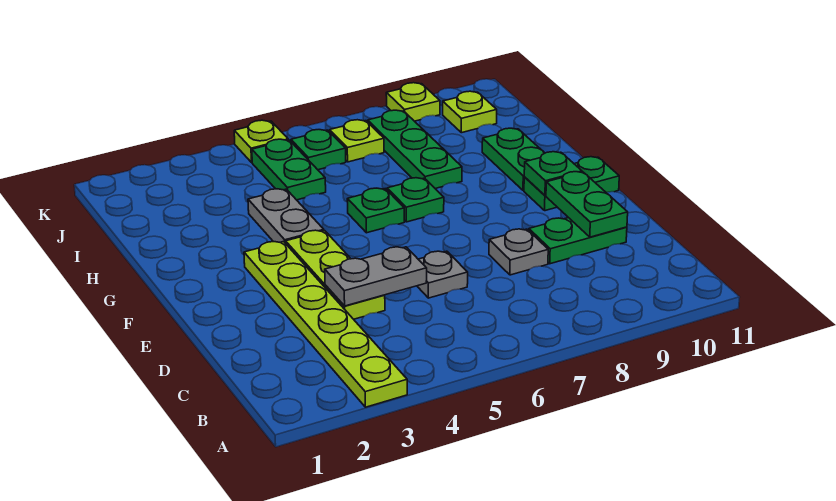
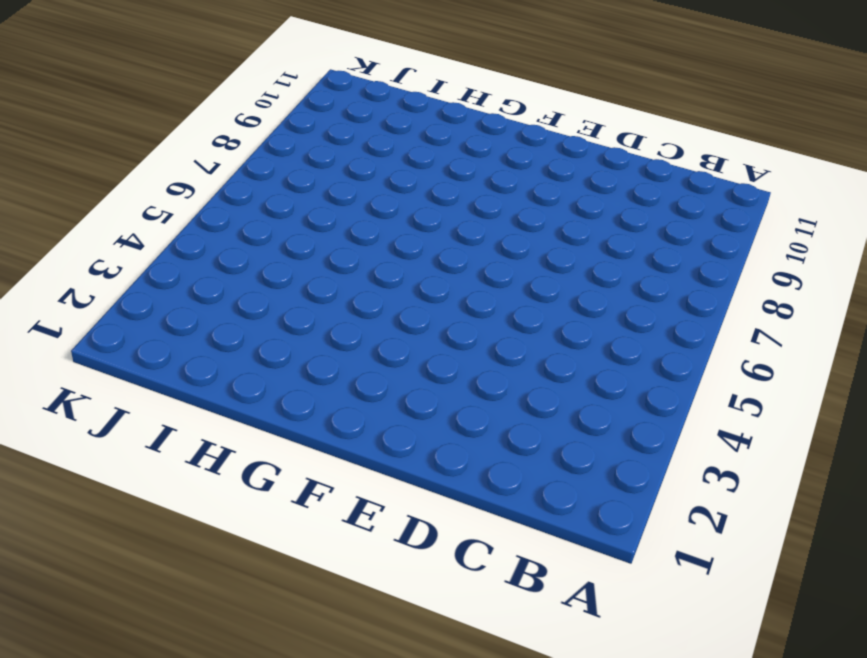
none -> lime 1x6 plate [244,242,407,407]
none -> lime 1x3 plate [286,230,385,319]
none -> grey 1x1 plate [417,251,468,298]

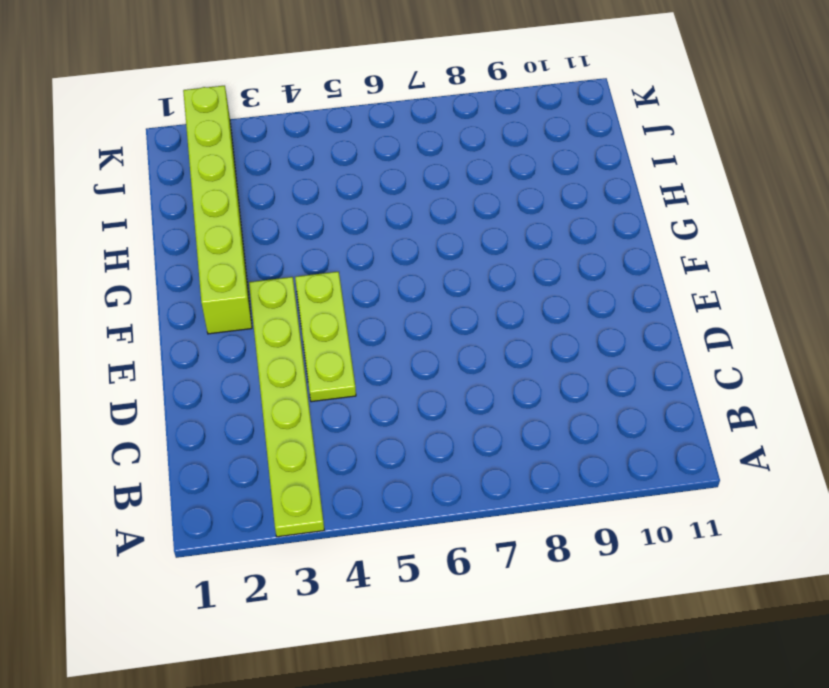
lime 1x6 brick [183,86,252,334] -> none
none -> grey 1x1 plate [417,251,468,298]
none -> grey 1x1 plate [489,229,548,275]
none -> green 1x2 plate [529,218,627,264]

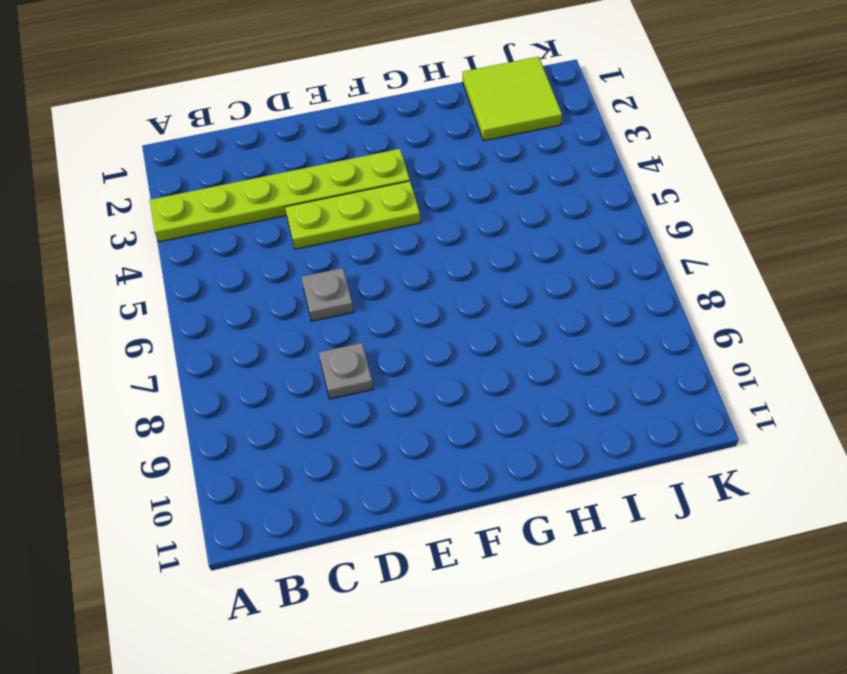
lime 2x2 tile [463,57,562,141] -> none
none -> green 1x2 plate [529,218,627,264]
none -> green 1x2 plate [524,157,619,211]
none -> grey 1x2 plate [248,189,324,243]

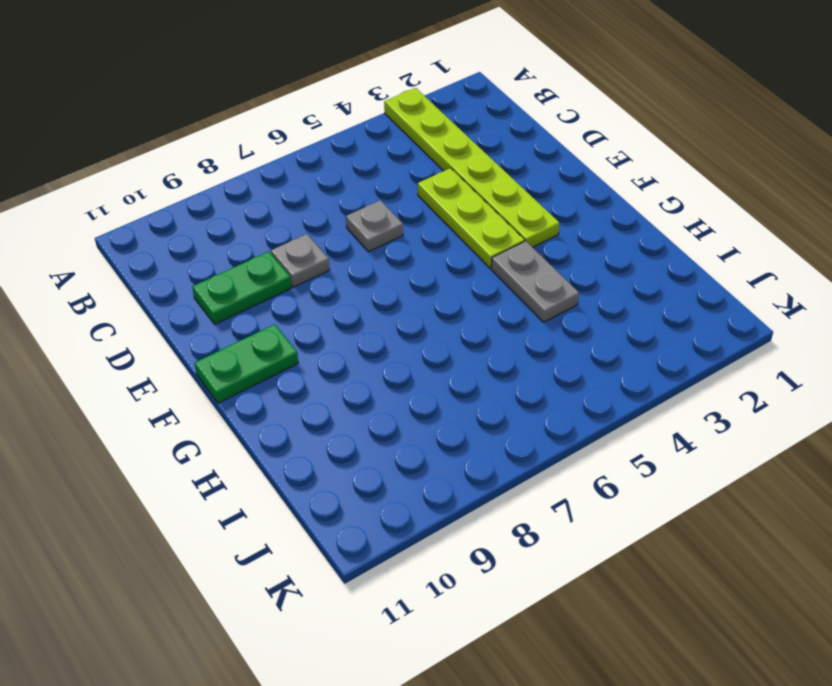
none -> green 1x1 plate [347,188,404,233]
none -> green 1x1 plate [387,178,444,222]
none -> green 1x2 plate [482,128,545,190]

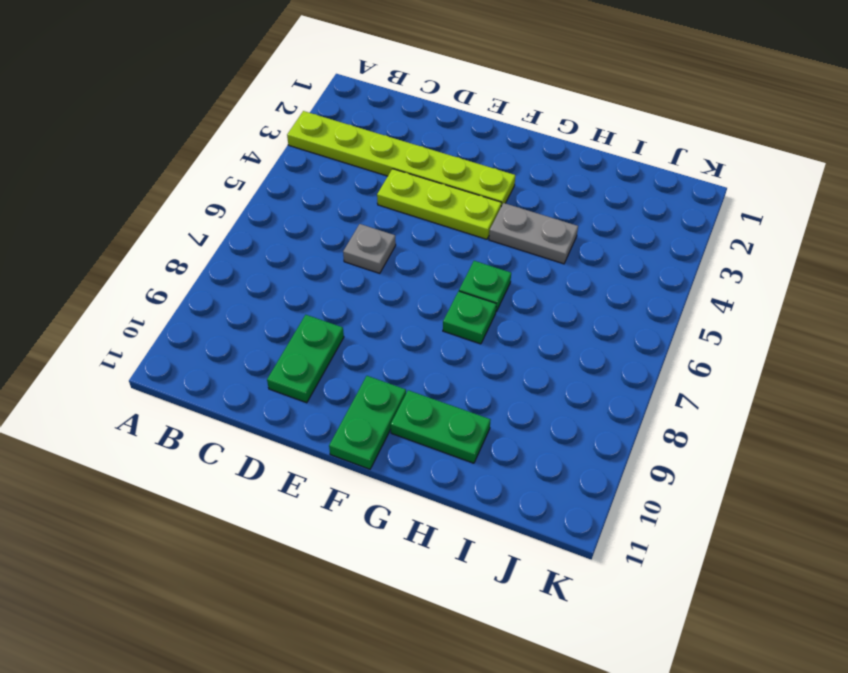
none -> grey 1x1 plate [489,229,548,275]
none -> green 1x3 plate [368,110,462,189]
none -> green 1x2 plate [252,139,326,200]

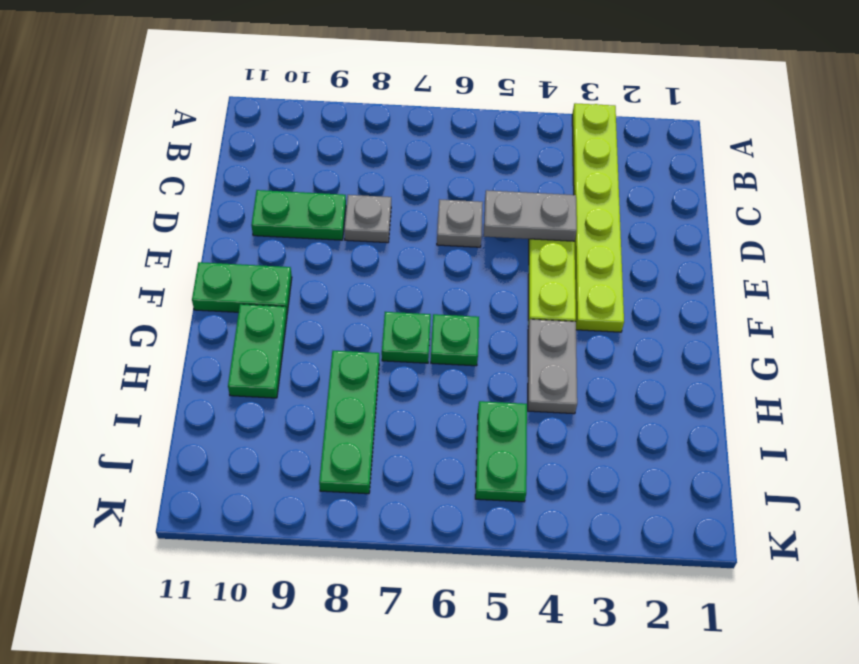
none -> green 1x1 plate [291,130,346,170]
none -> lime 1x1 plate [330,120,384,162]
none -> lime 1x1 plate [443,91,497,133]

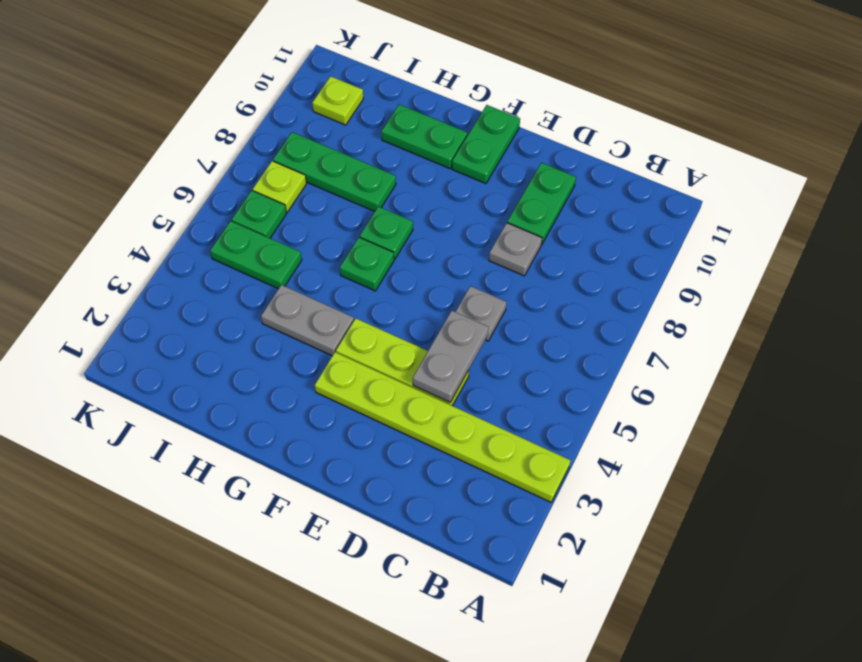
none -> lime 1x1 plate [234,120,288,162]
none -> lime 1x1 plate [386,83,440,121]
none -> green 1x2 plate [546,172,628,237]

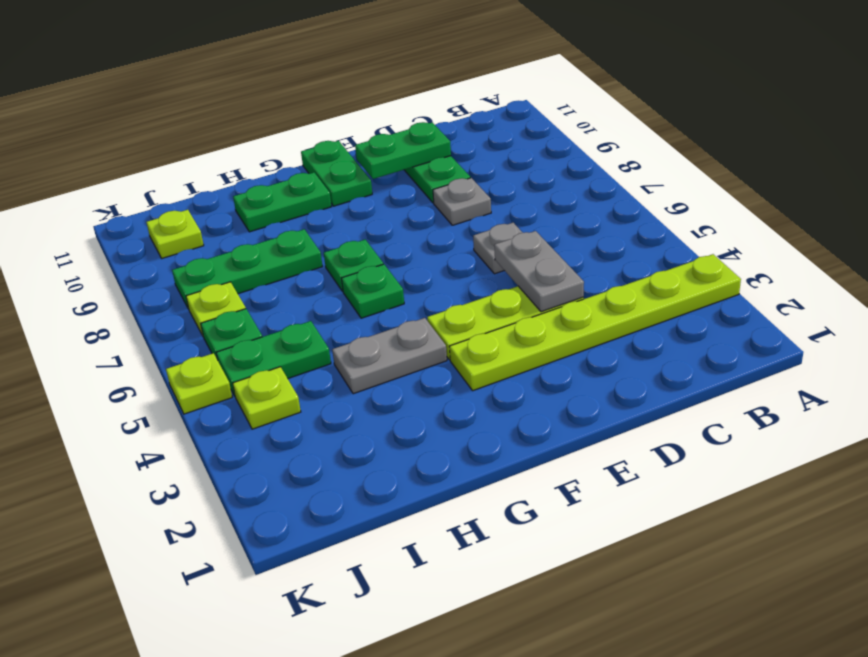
lime 1x1 plate [233,367,301,429] -> lime 1x1 plate moved to [386,83,440,121]
none -> green 1x1 plate [524,152,582,195]

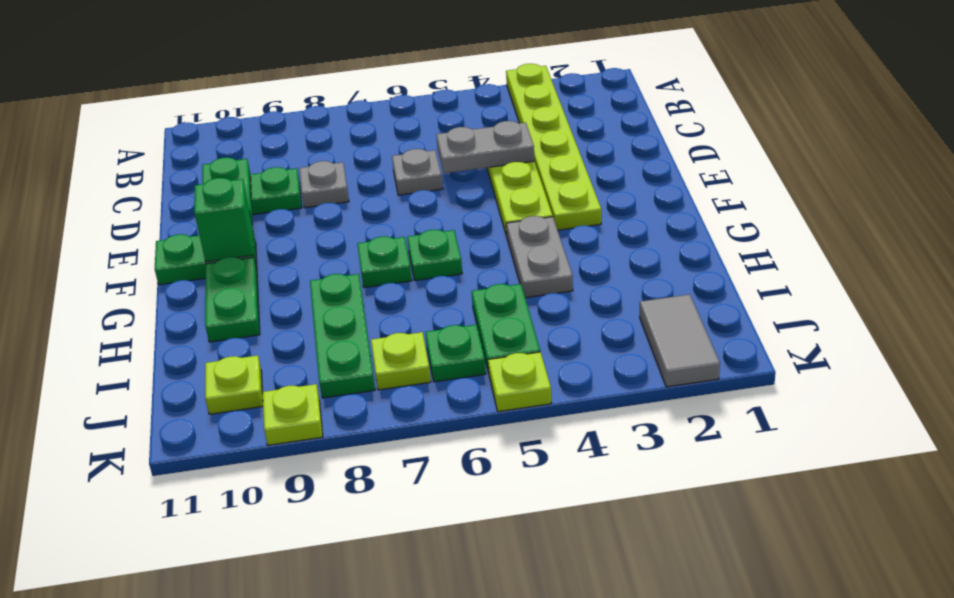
green 1x1 brick [194,178,254,262] -> green 1x1 plate [524,152,582,195]
grey 1x2 tile [640,294,720,387] -> none

